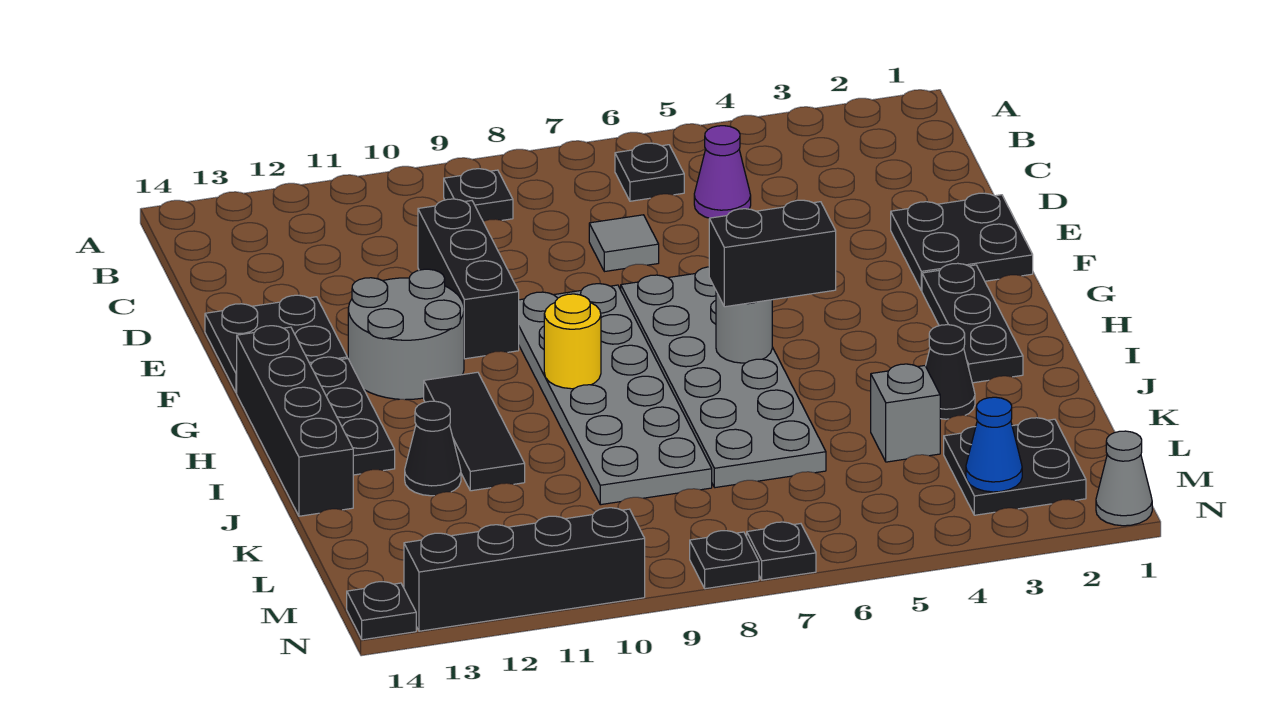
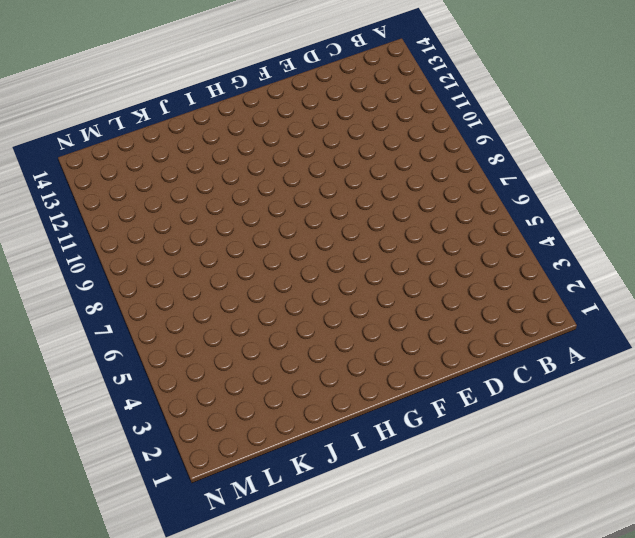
none -> black 1x1 plate [615,143,684,201]
none -> black 1x1 plate [444,169,513,221]
none -> purple 1x1 cone [694,126,751,218]

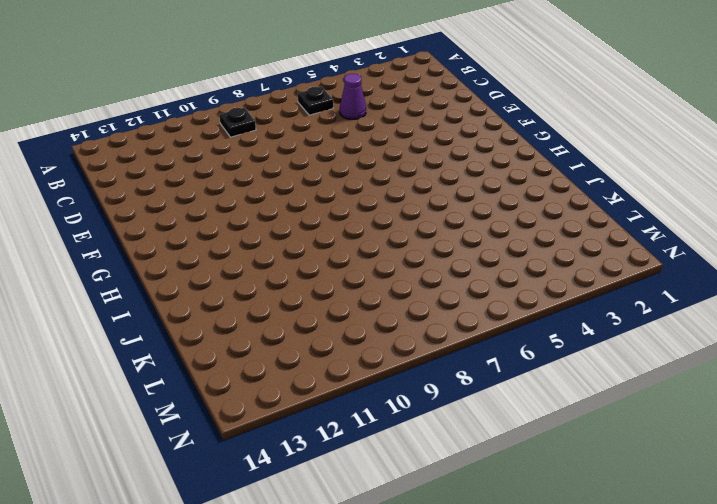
none -> grey 1x1 tile [589,215,659,272]
none -> black 1x3 brick [418,199,519,359]
none -> black 2x2 plate [891,193,1033,291]

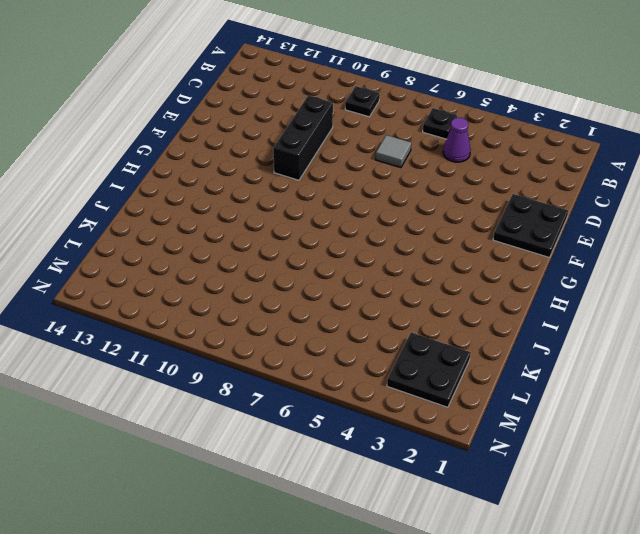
none -> black 2x2 plate [205,295,347,393]
none -> grey 2x6 plate [621,267,826,488]
none -> grey 2x6 plate [519,284,712,505]

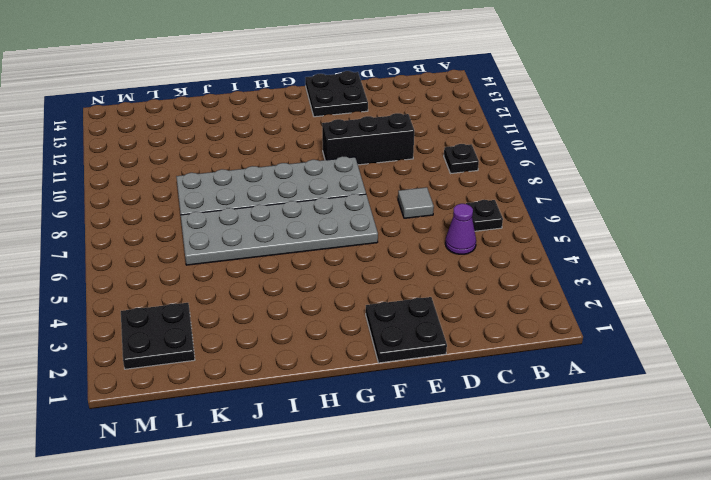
none -> grey 2x2 round brick [348,269,464,400]
none -> black 1x3 plate [922,263,1023,383]
none -> black 1x3 plate [310,357,395,475]

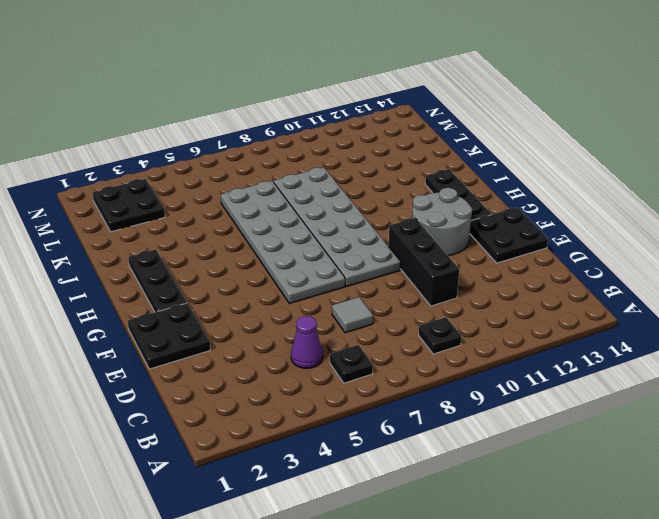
none -> black 1x4 brick [237,326,353,516]
none -> black 1x3 tile [424,372,525,491]
none -> black 1x1 cone [926,325,975,419]

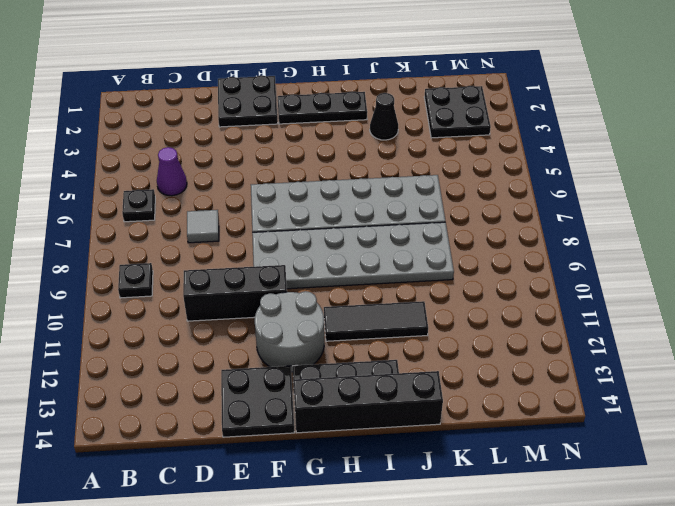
none -> black 1x1 cone [405,401,461,496]
none -> grey 1x1 brick [871,364,940,462]
none -> grey 1x1 cone [1096,431,1152,526]

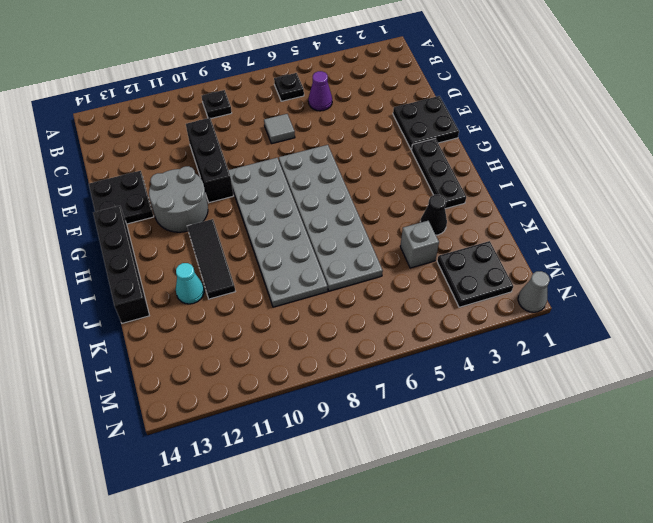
cyan 1x1 cone [176,263,204,304] -> black 1x1 cone [405,401,461,496]
none -> black 1x3 plate [310,357,395,475]
none -> black 1x1 plate [747,522,816,580]
none -> black 1x1 plate [690,531,759,589]

